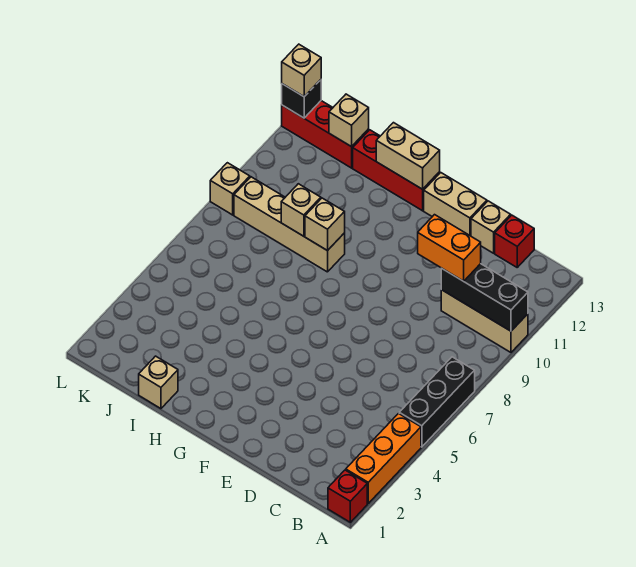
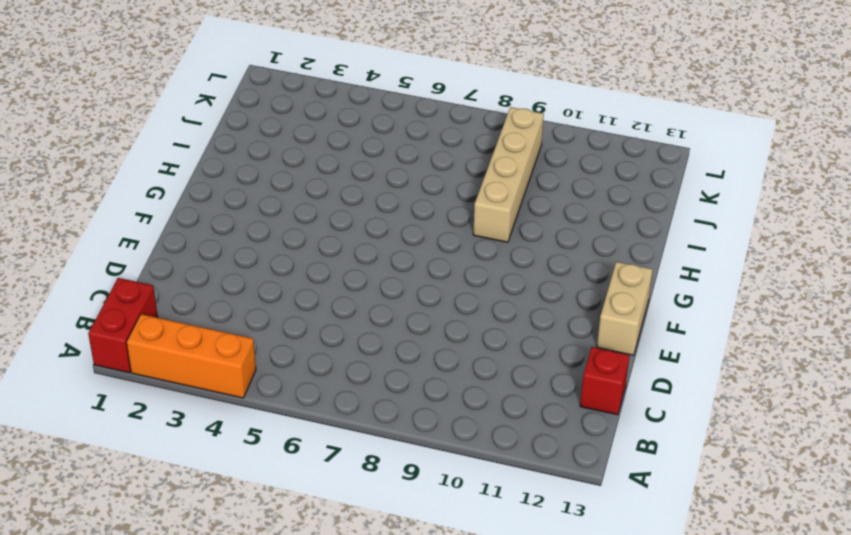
red 1x2 brick [88,278,158,373] -> red 1x1 brick [328,470,367,522]
none -> black 1x3 brick [399,357,475,447]
none -> tan 1x3 brick [441,290,528,352]
none -> tan 1x1 brick [471,201,511,253]

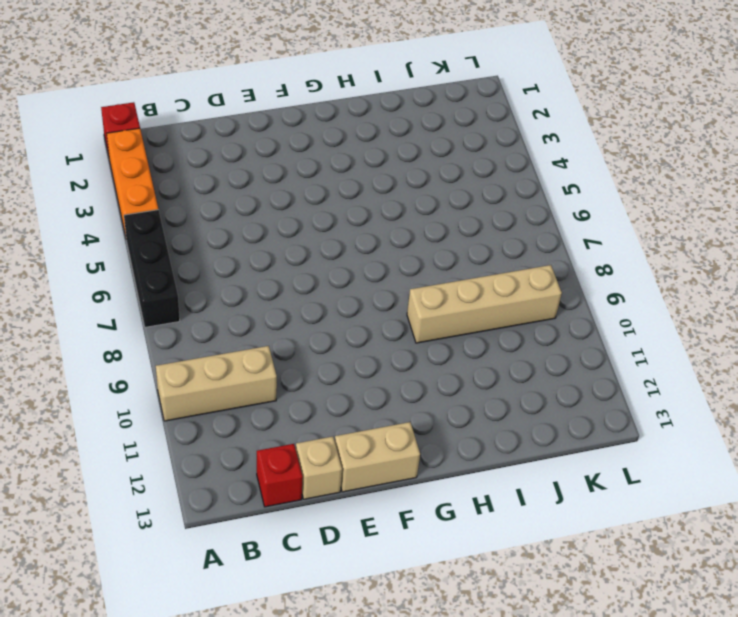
none -> red 1x3 brick [353,130,440,211]
none -> tan 1x1 brick [139,356,178,409]
none -> red 1x3 brick [282,101,369,168]

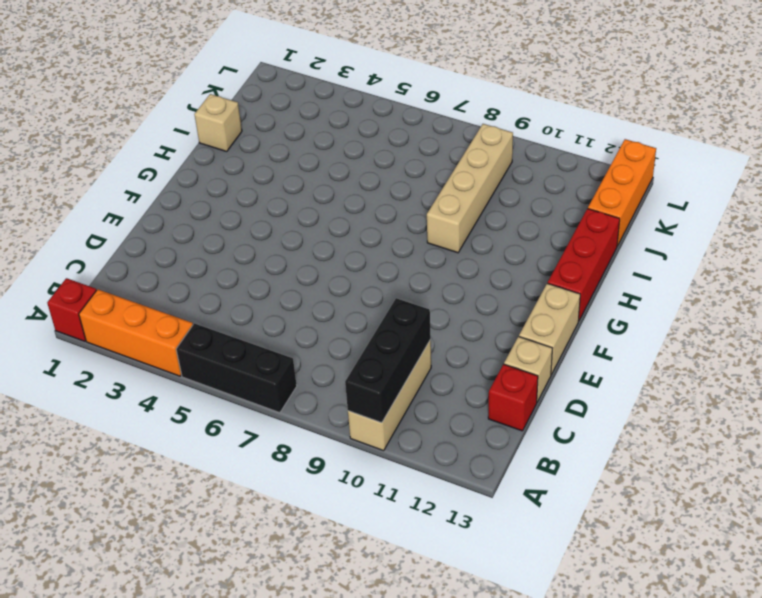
orange 1x3 brick [588,139,656,246] -> red 1x3 brick [282,101,369,168]
none -> tan 1x1 brick [210,163,250,215]
none -> tan 1x2 brick [376,123,440,189]
none -> tan 1x1 brick [305,198,345,251]

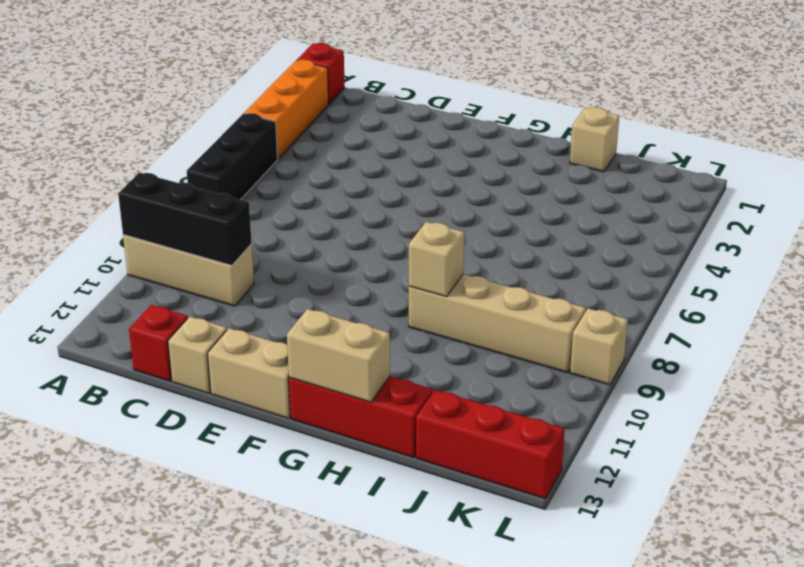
none -> tan 1x1 brick [281,184,321,236]
none -> tan 1x1 brick [329,94,369,147]
none -> black 1x1 brick [282,80,321,118]

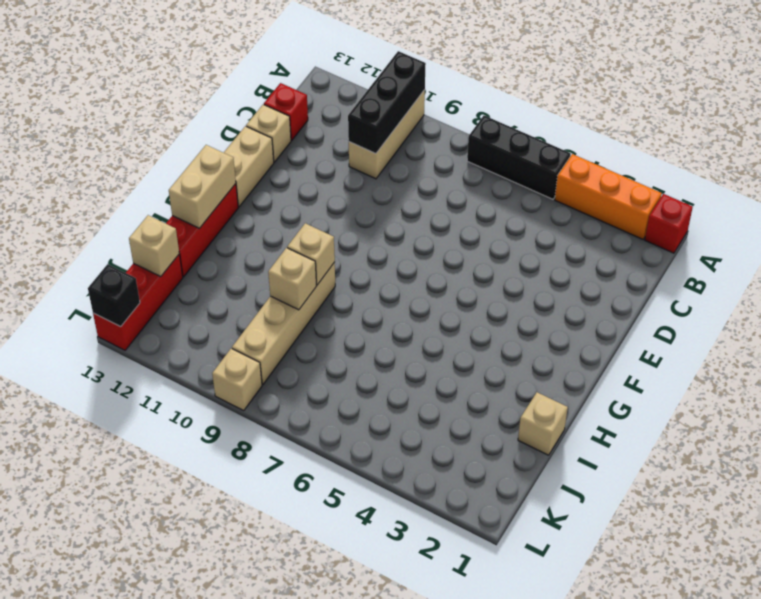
none -> orange 1x2 brick [418,215,481,281]
none -> tan 1x1 brick [282,44,321,96]

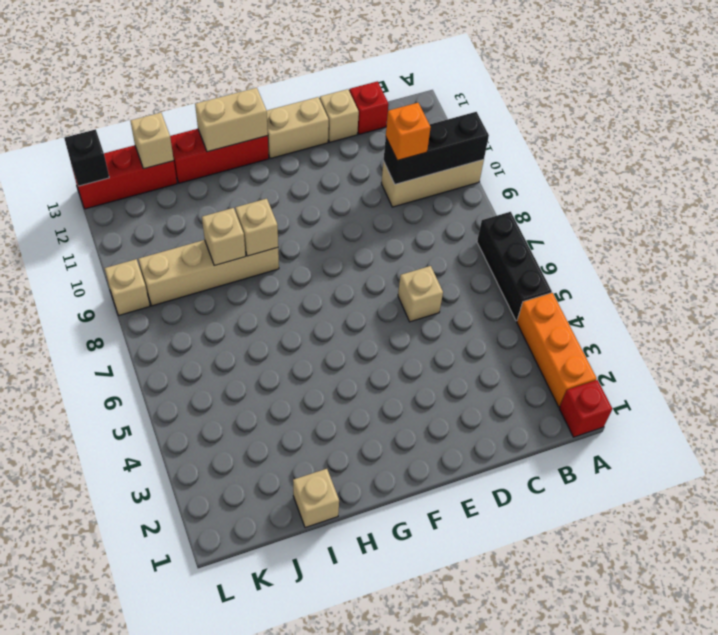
orange 1x1 brick [386,103,431,160] -> orange 1x2 brick [418,215,481,281]
tan 1x1 brick [398,266,443,322] -> tan 1x1 brick moved to [282,44,321,96]

